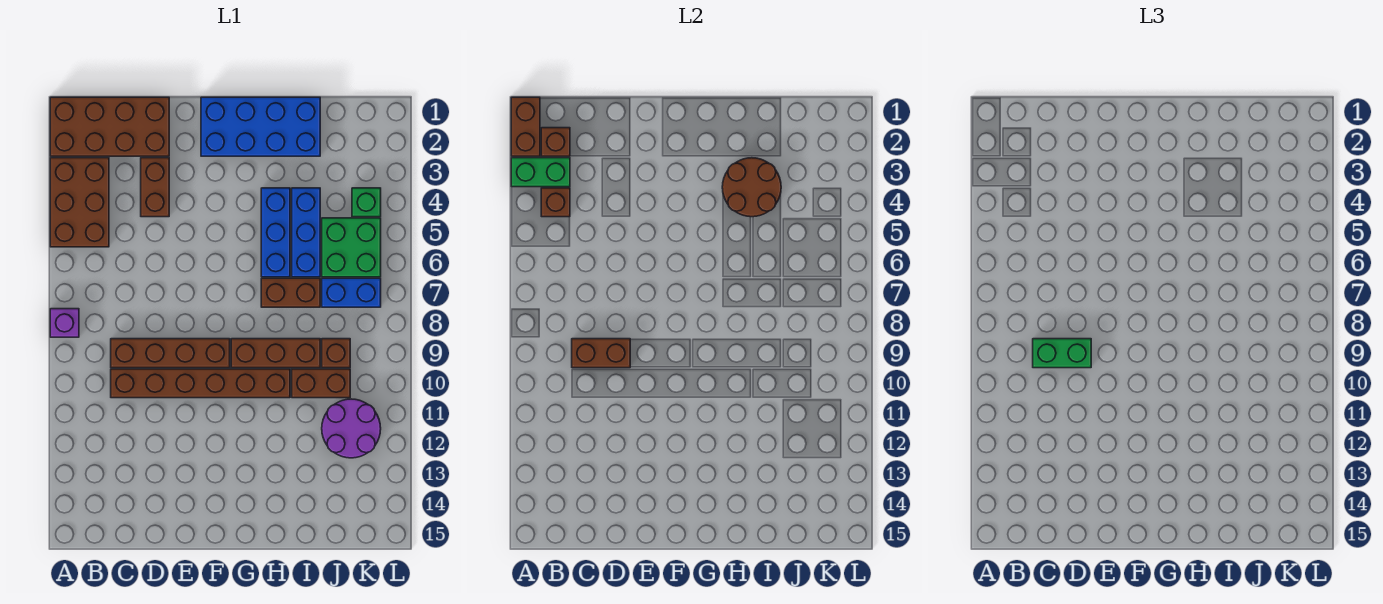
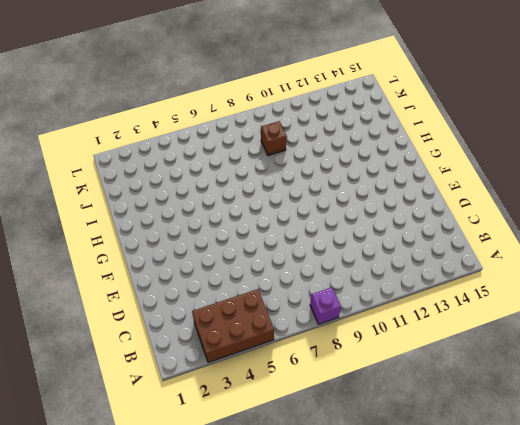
none -> brown 2x4 brick [50,97,169,156]
none -> brown 1x4 brick [111,339,230,368]
none -> brown 1x6 brick [111,369,290,398]

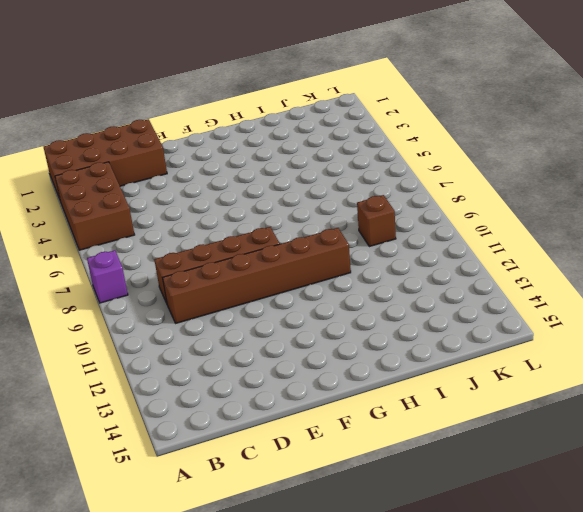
none -> brown 1x2 brick [141,158,169,217]
none -> blue 2x4 brick [201,97,320,156]
none -> brown 1x3 brick [231,339,320,368]

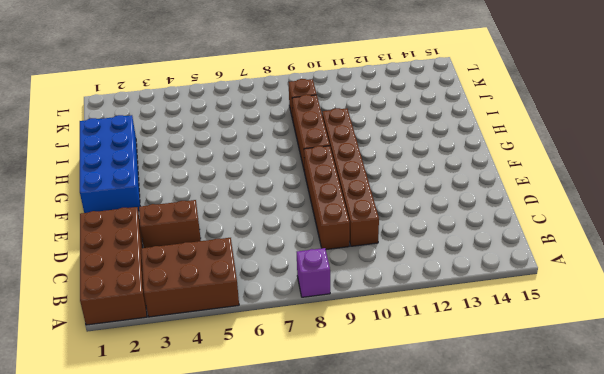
none -> blue 1x3 brick [261,188,290,277]
none -> brown 1x2 brick [261,278,320,307]
none -> blue 1x3 brick [292,188,320,277]

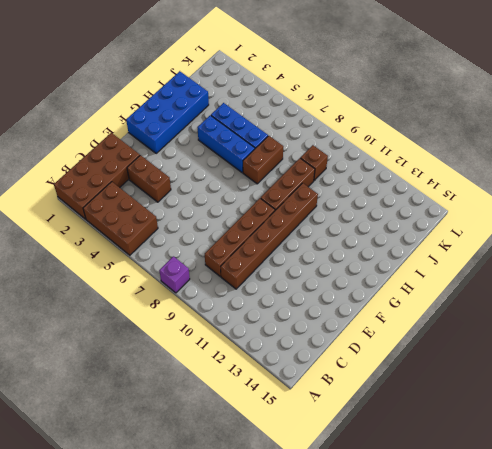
none -> brown 1x2 brick [292,369,350,398]
none -> green 2x2 brick [322,218,381,277]
none -> blue 1x2 brick [322,278,381,307]

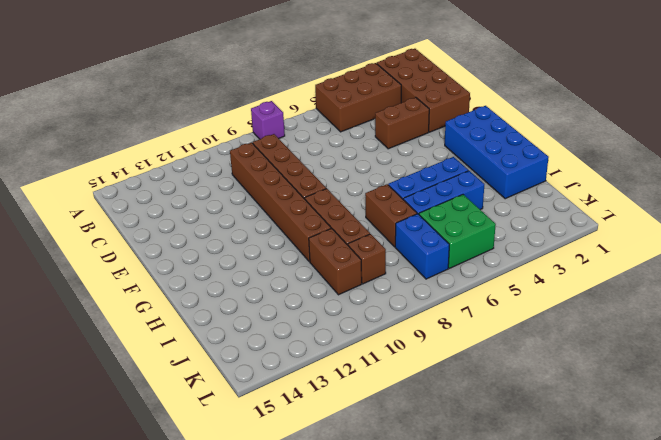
none -> purple 2x2 round brick [322,399,381,458]
none -> green 1x1 brick [352,188,381,217]
none -> brown 1x2 brick [511,97,540,156]

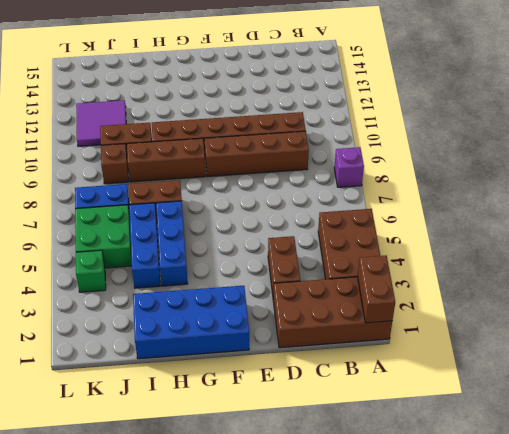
purple 2x2 tile [76,100,126,146] -> purple 2x2 round brick [322,399,381,458]
none -> green 1x2 brick [511,158,570,187]
none -> brown 1x1 brick [541,128,570,156]
none -> brown 1x1 brick [541,188,570,217]

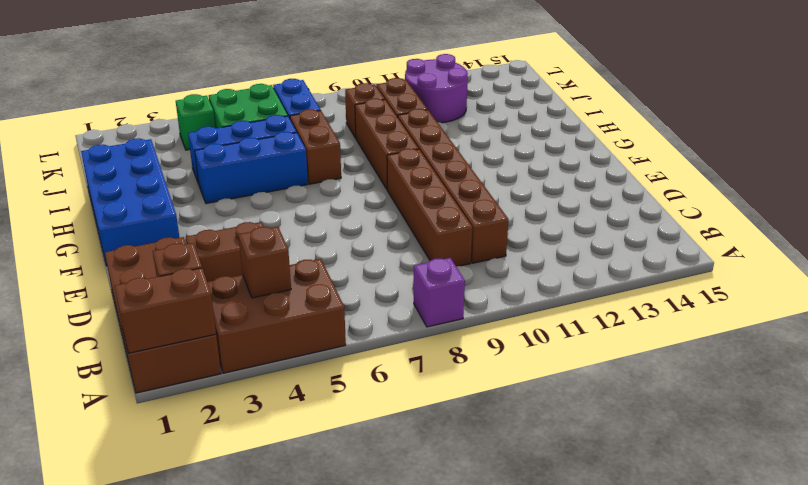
none -> green 1x2 brick [511,158,570,187]
none -> brown 1x2 brick [572,339,630,368]
none -> brown 2x2 round brick [722,158,781,217]

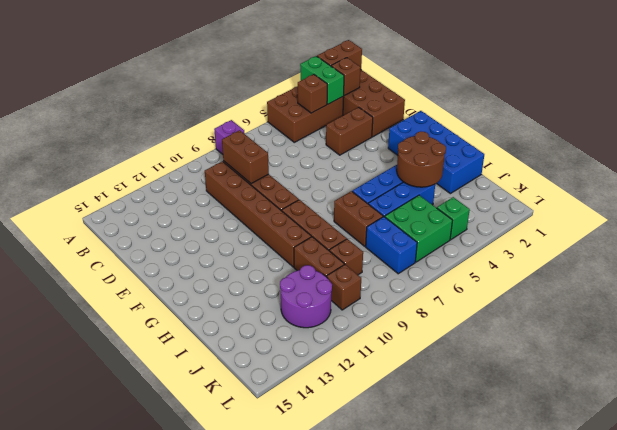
brown 1x1 brick [327,265,361,310] -> none
none -> green 1x2 brick [1033,339,1091,368]

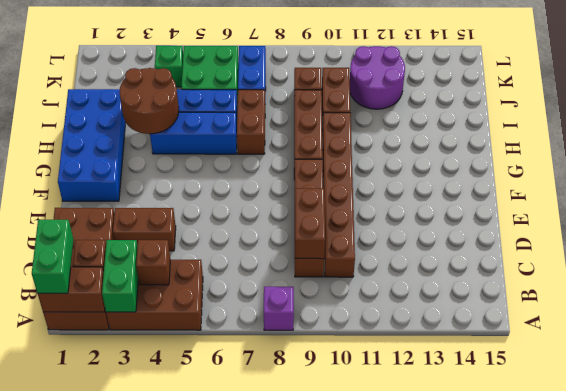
green 1x2 brick [32,220,73,293] -> green 1x2 brick moved to [1033,339,1091,368]

